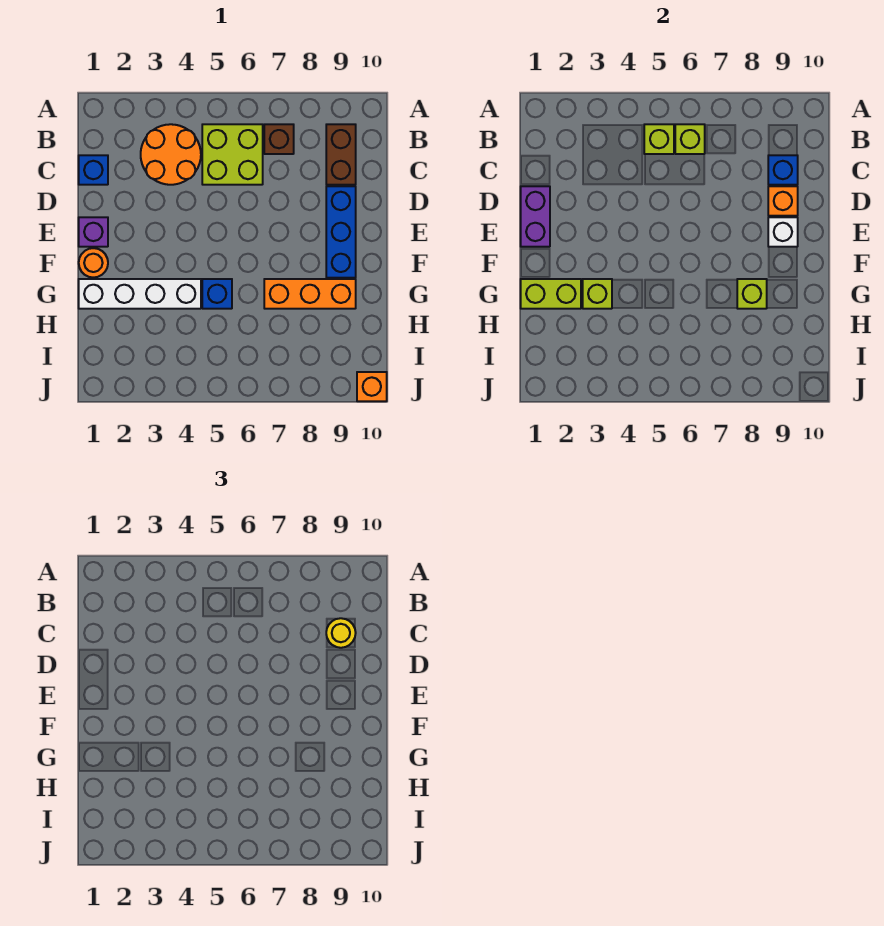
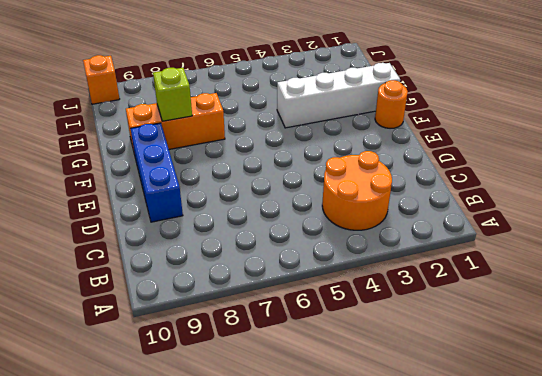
none -> lime 2x2 brick [202,124,263,185]
none -> brown 1x1 brick [264,124,294,154]
none -> brown 1x2 brick [326,124,356,185]

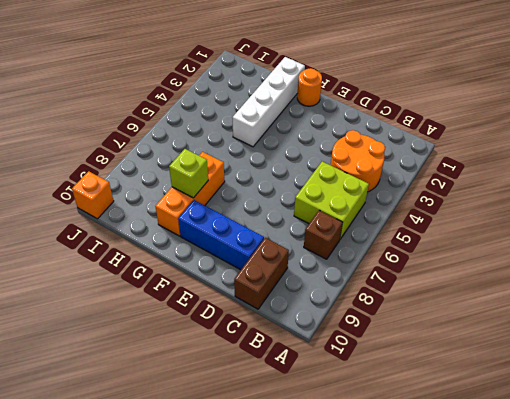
brown 1x2 brick [234,238,289,309] -> brown 1x2 brick turned to [326,124,356,185]
none -> blue 1x1 brick [79,155,108,185]
none -> purple 1x1 brick [79,217,108,247]
none -> blue 1x1 brick [202,279,232,309]

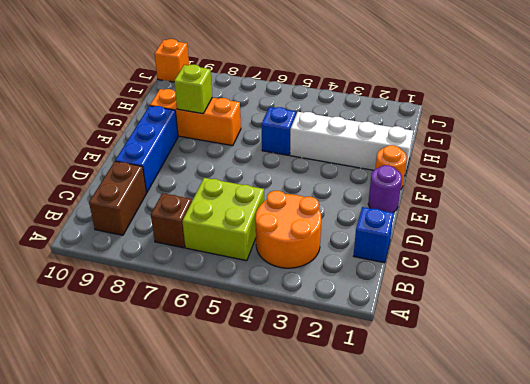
purple 1x1 round brick [368,165,402,213] -> purple 1x1 brick [79,217,108,247]
none -> lime 1x1 brick [644,124,674,154]
none -> lime 1x1 brick [675,124,705,154]
none -> blue 1x1 brick [768,155,798,185]

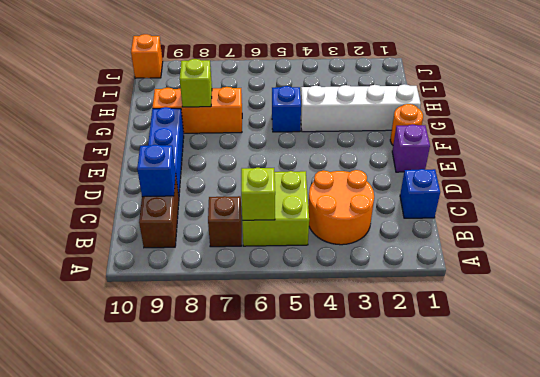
none -> lime 1x1 brick [644,124,674,154]
none -> purple 1x2 brick [521,186,550,247]
none -> orange 1x1 brick [768,186,798,216]

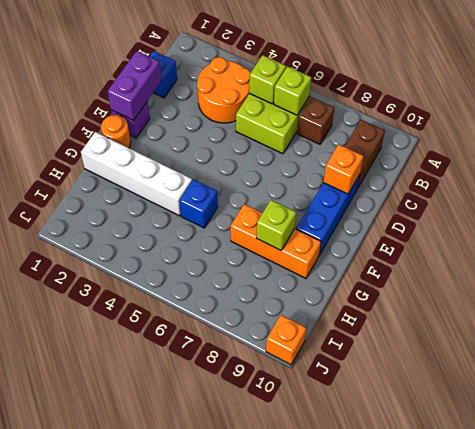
none -> blue 1x1 brick [768,155,798,185]
none -> white 1x1 brick [768,217,798,247]
none -> lime 1x2 brick [521,279,581,309]

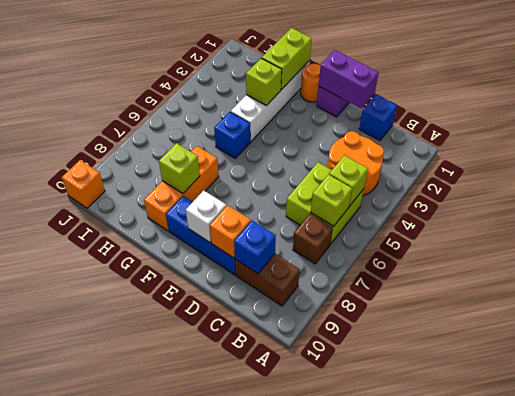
none -> yellow 1x1 round brick [326,618,356,648]

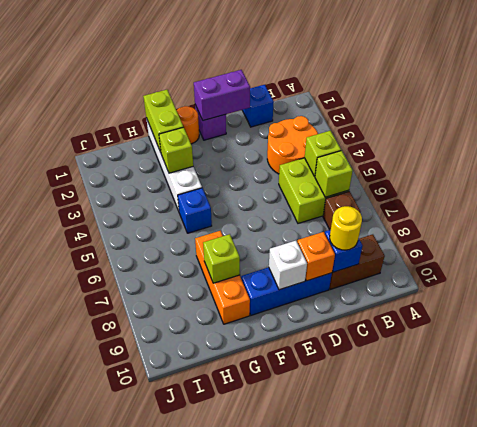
none -> orange 1x1 brick [357,372,387,401]

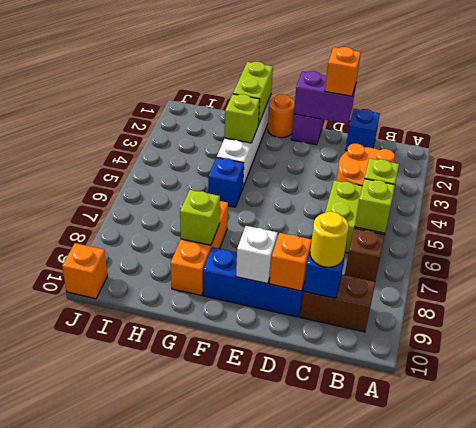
orange 1x1 brick [325,47,361,96] -> none

